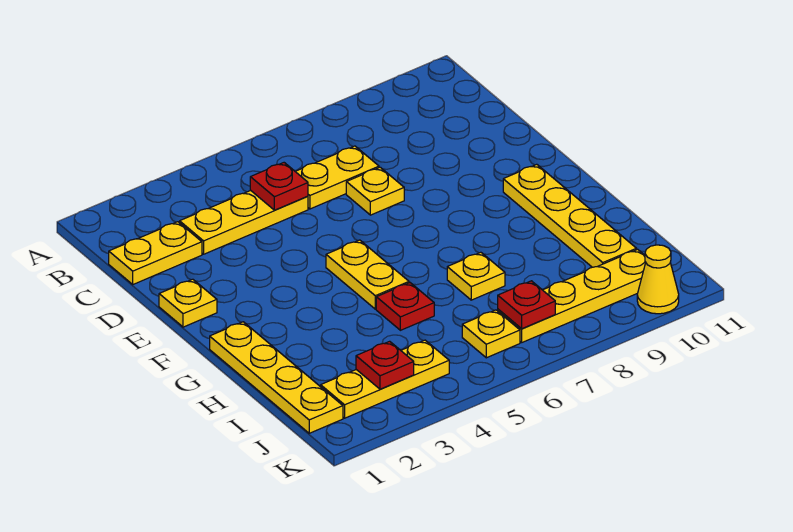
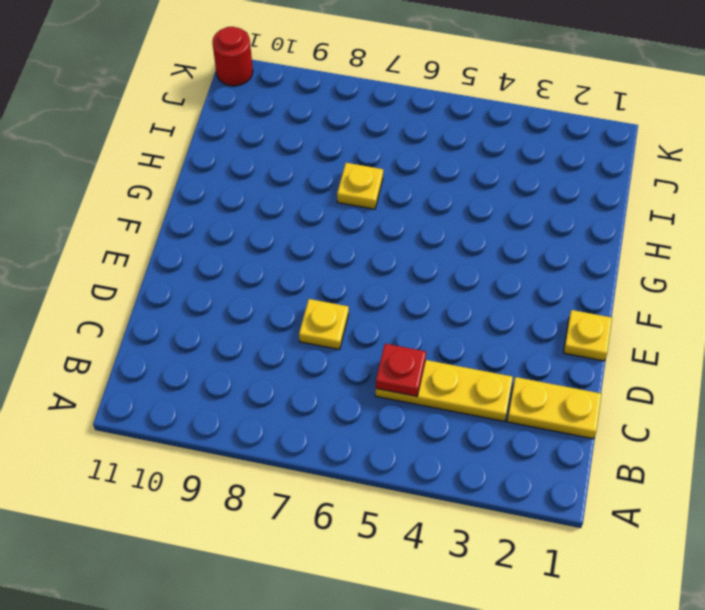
red 1x1 round brick [212,27,253,86] -> none
none -> yellow 1x2 plate [295,146,379,209]
none -> yellow 1x2 plate [326,240,409,309]
none -> yellow 1x4 plate [503,164,637,267]

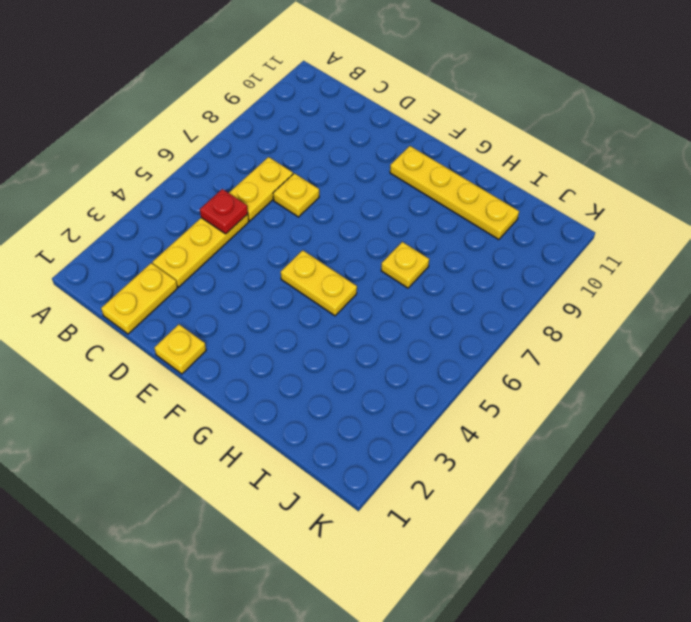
none -> yellow 1x4 plate [210,322,343,433]
none -> red 1x1 plate [376,283,434,330]
none -> yellow 1x3 plate [321,340,449,418]

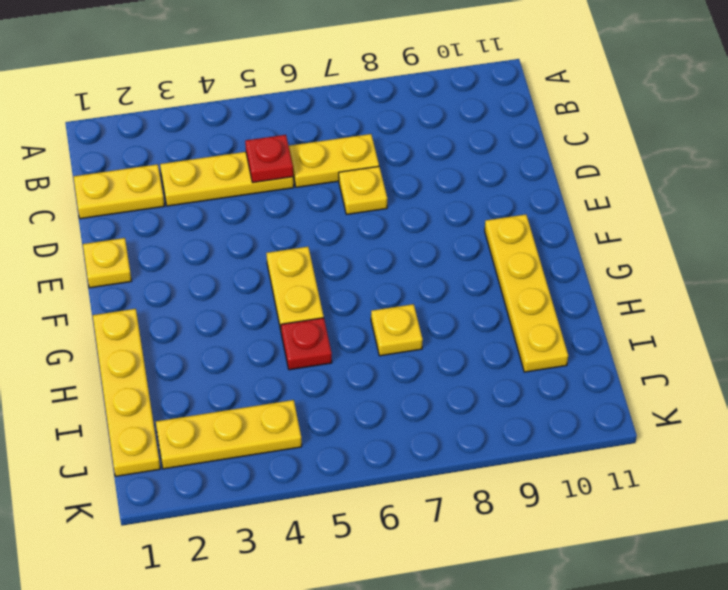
none -> yellow 1x1 plate [462,310,520,358]
none -> yellow 1x4 plate [498,249,646,342]
none -> yellow 1x1 cone [637,245,679,314]

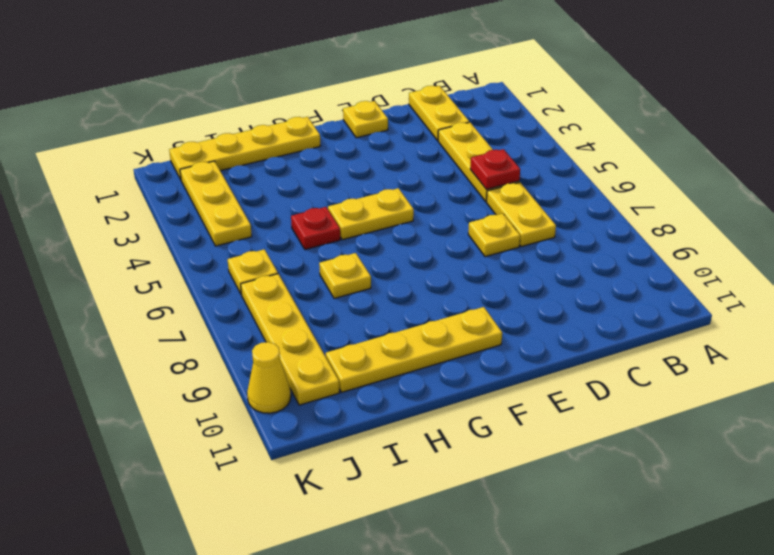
none -> red 1x1 plate [356,341,414,389]
none -> red 1x1 plate [498,281,555,329]

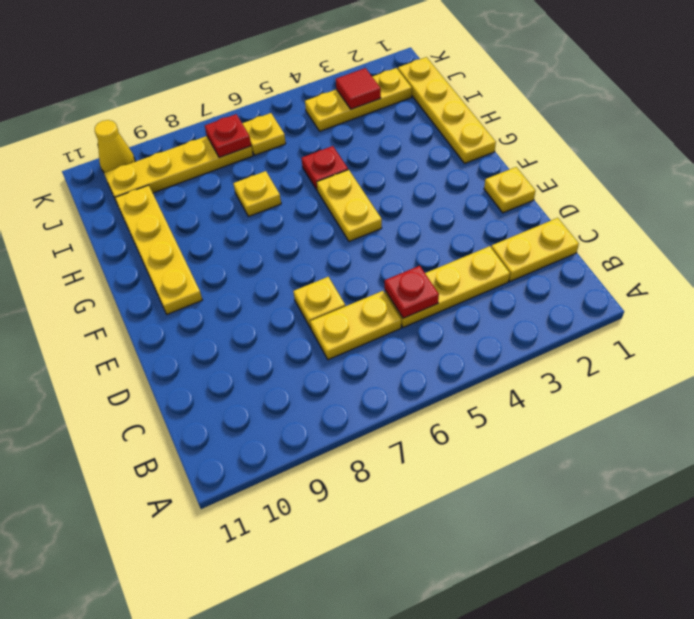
red 1x1 tile [336,68,381,109] -> red 1x1 plate [356,341,414,389]

